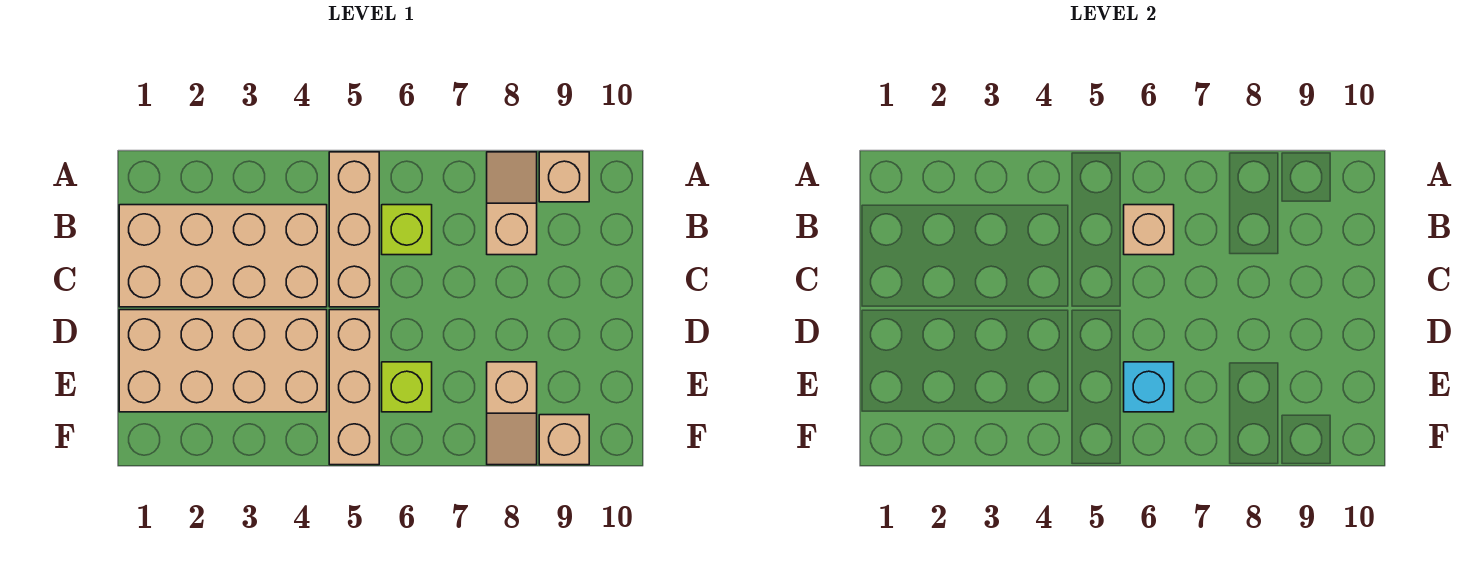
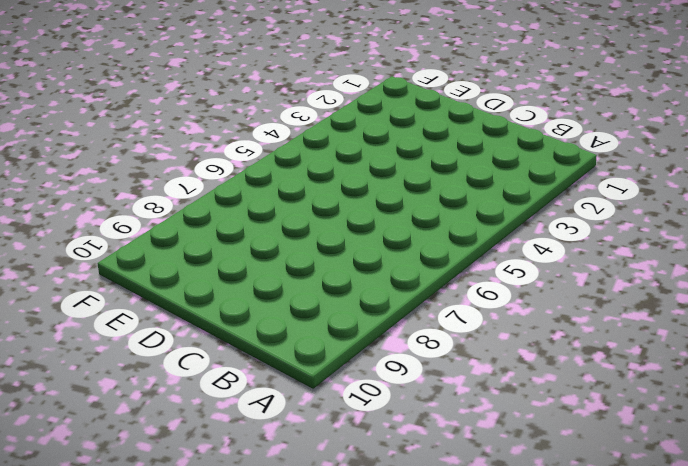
none -> tan 1x3 brick [329,152,379,307]
none -> tan 1x2 slope [487,152,537,255]
none -> tan 1x1 brick [539,152,589,202]

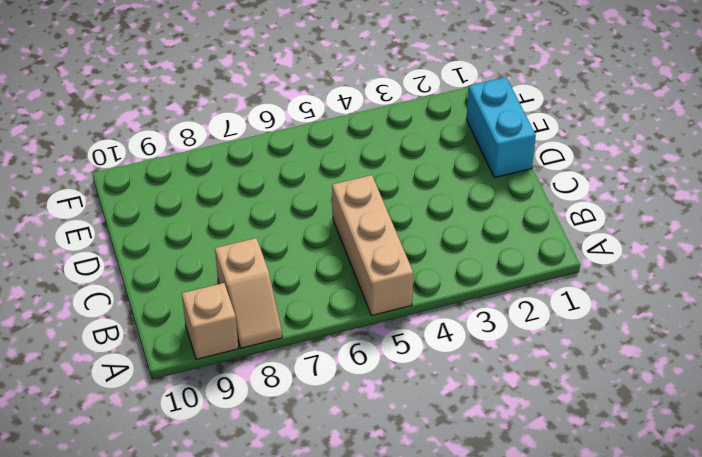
cyan 1x2 brick [466,77,536,178] -> tan 2x4 brick [119,310,327,412]
none -> tan 2x4 brick [119,205,327,307]
none -> lime 1x1 brick [382,205,432,255]
none -> tan 1x3 brick [329,310,379,465]

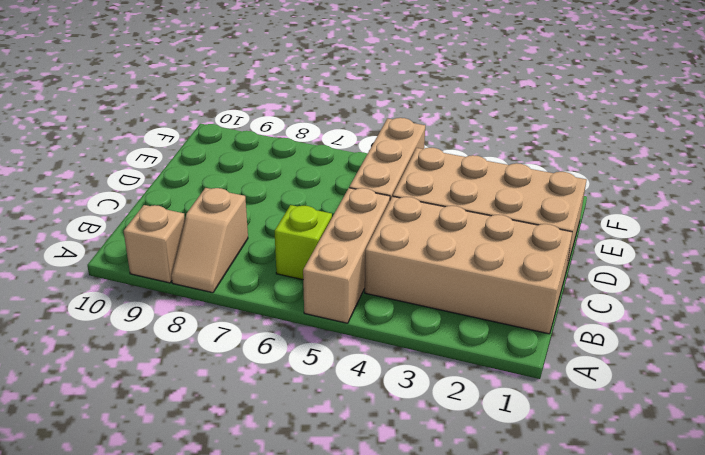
none -> lime 1x1 brick [382,362,432,412]
none -> tan 1x2 slope [487,362,537,465]
none -> tan 1x1 brick [539,415,589,465]

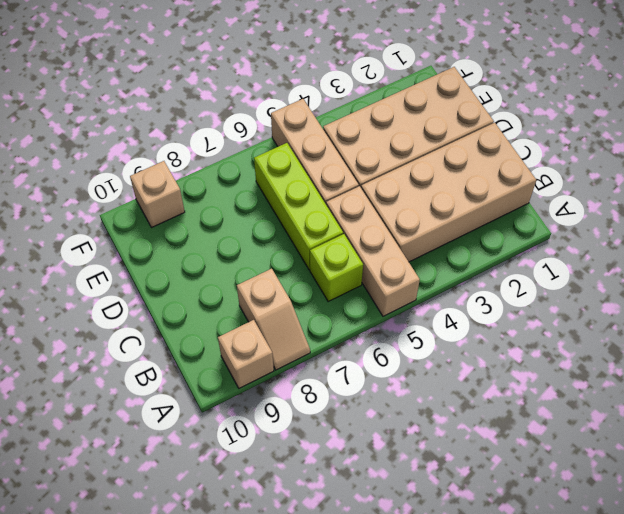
lime 1x3 brick [254,143,343,270] -> lime 1x1 brick [382,362,432,412]
none -> tan 1x2 slope [487,362,537,465]
none -> tan 1x1 brick [1124,205,1174,255]
none -> cyan 1x1 brick [1124,362,1174,412]

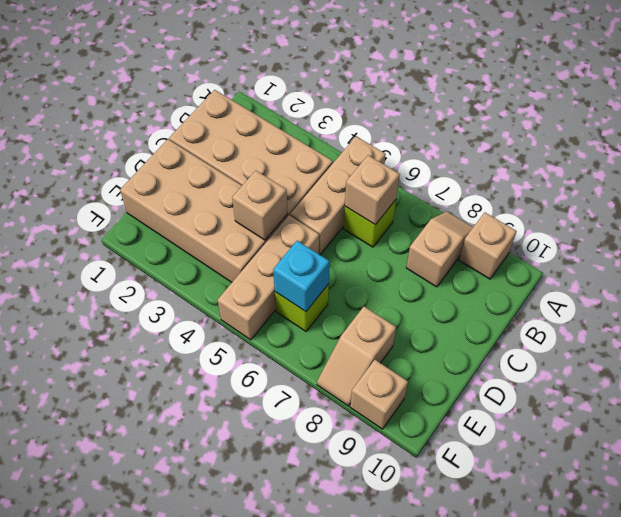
tan 1x1 brick [232,171,288,240] -> none

